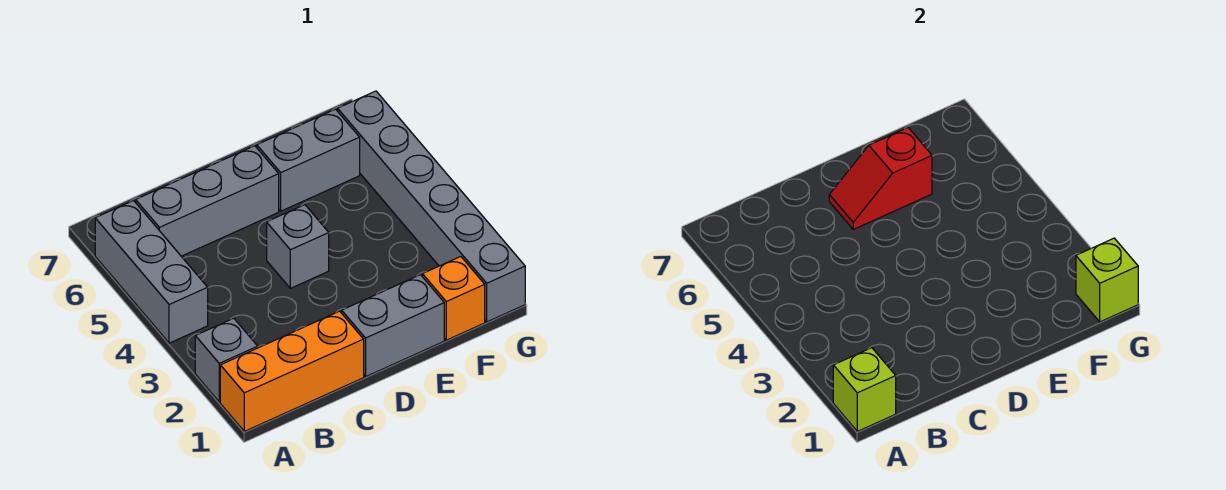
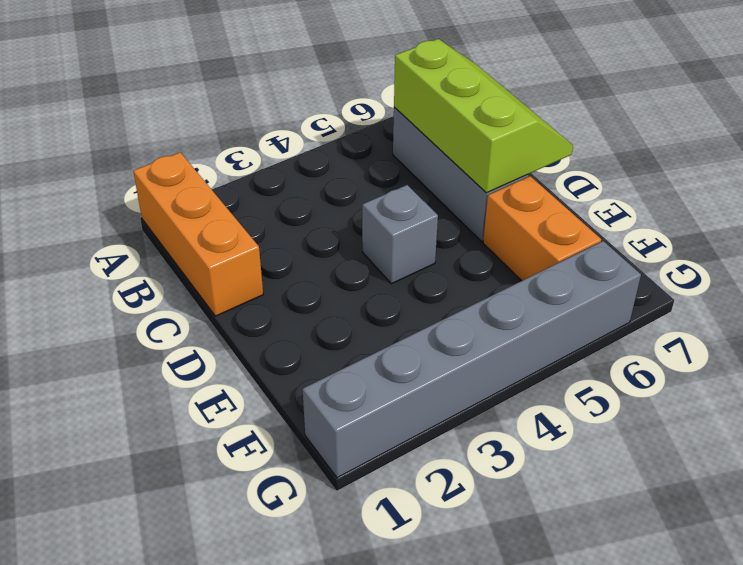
lime 2x3 slope [394,39,573,193] -> red 1x2 slope [829,128,932,229]
orange 1x2 brick [483,176,601,281] -> grey 1x2 brick [257,109,360,211]
none -> grey 1x1 brick [195,318,258,402]
none -> grey 1x3 brick [95,201,208,343]
none -> grey 1x2 brick [342,275,444,377]

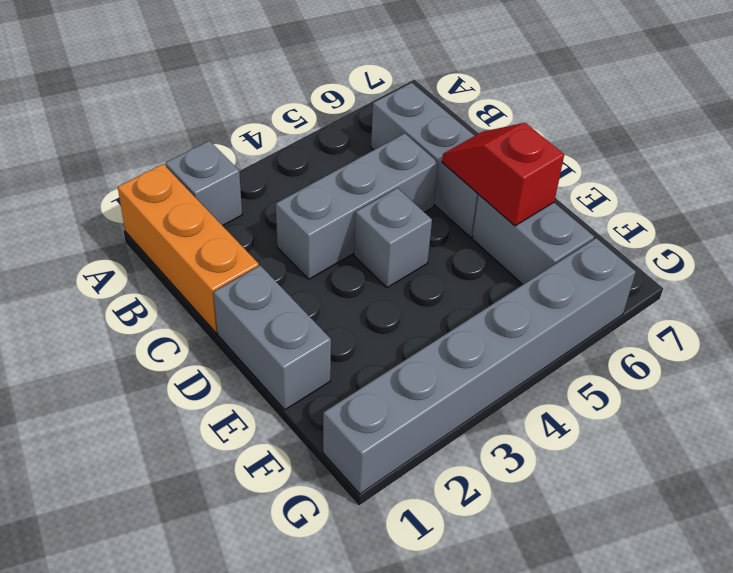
grey 1x3 brick [276,133,438,279] -> grey 1x3 brick moved to [95,201,208,343]
none -> orange 1x1 brick [422,257,485,340]
none -> lime 1x1 brick [833,348,896,431]
none -> lime 1x1 brick [1076,238,1138,322]

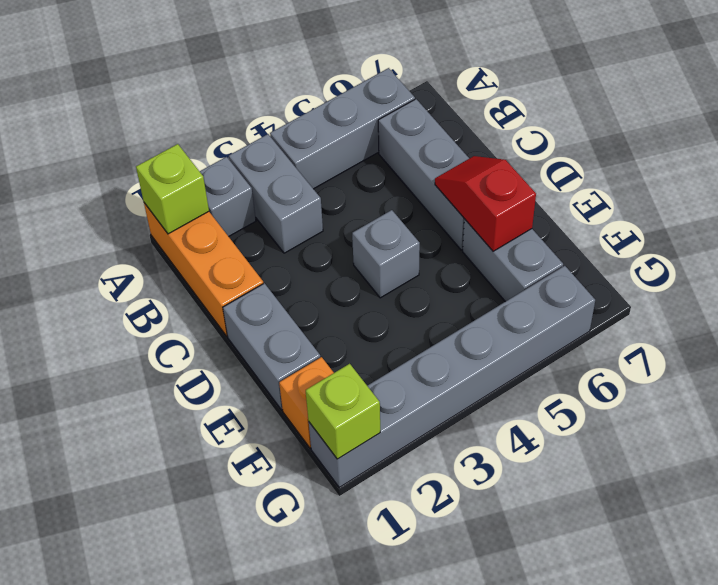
grey 1x2 brick [229,134,323,253] -> none

